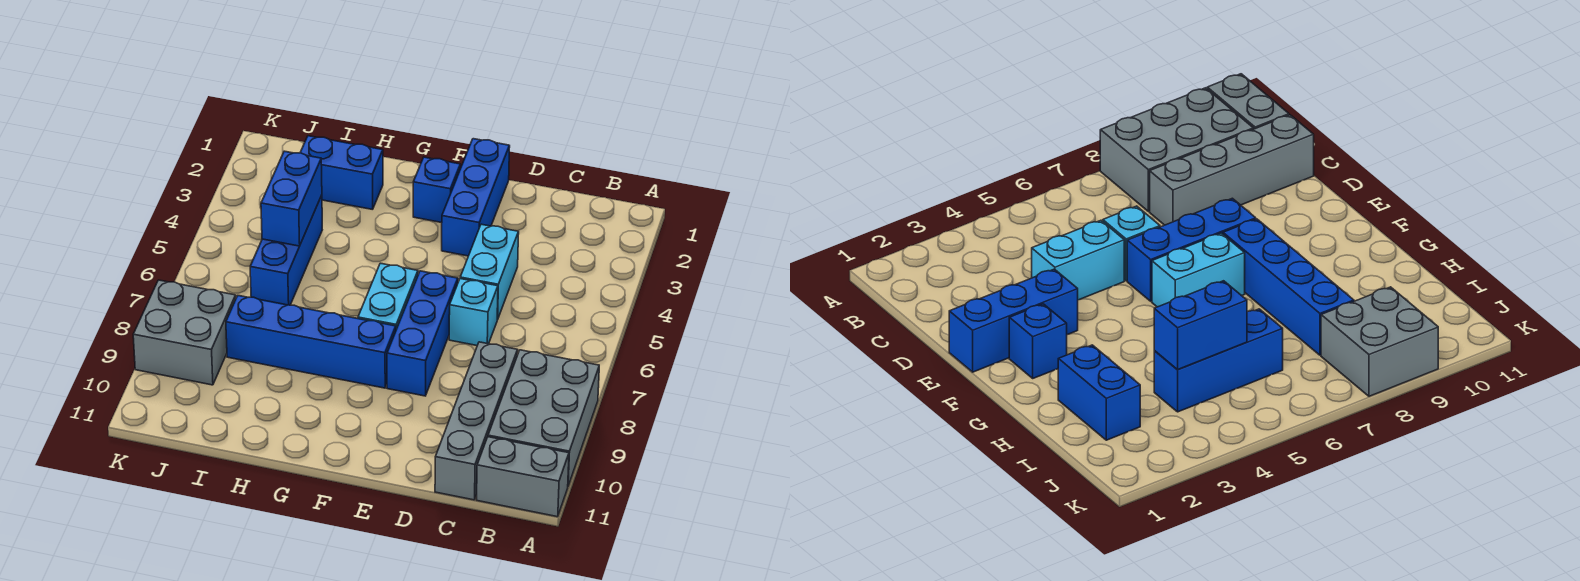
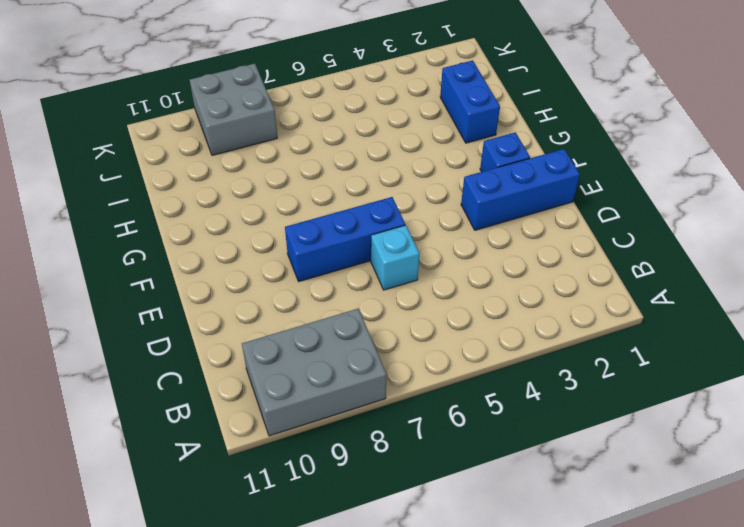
none -> grey 1x2 brick [477,437,569,517]
none -> grey 1x4 brick [435,342,518,500]
none -> cyan 1x2 brick [460,224,519,320]

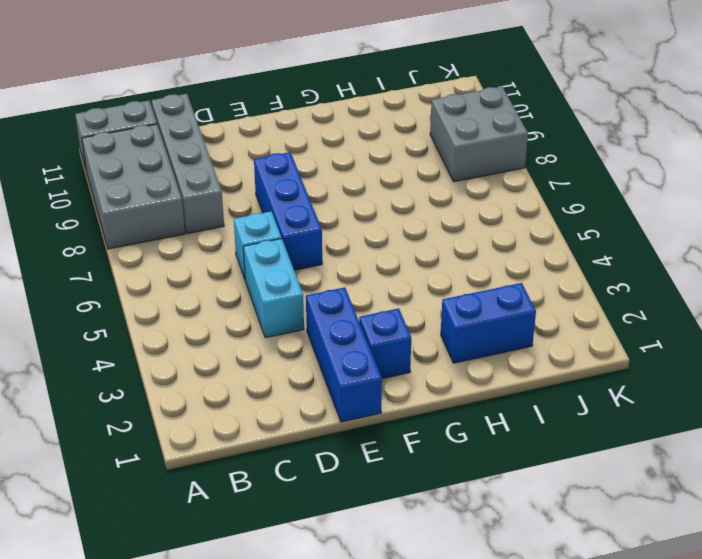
none -> cyan 1x2 brick [358,263,418,329]
none -> blue 1x4 brick [226,296,396,388]
none -> blue 1x3 brick [250,195,322,305]

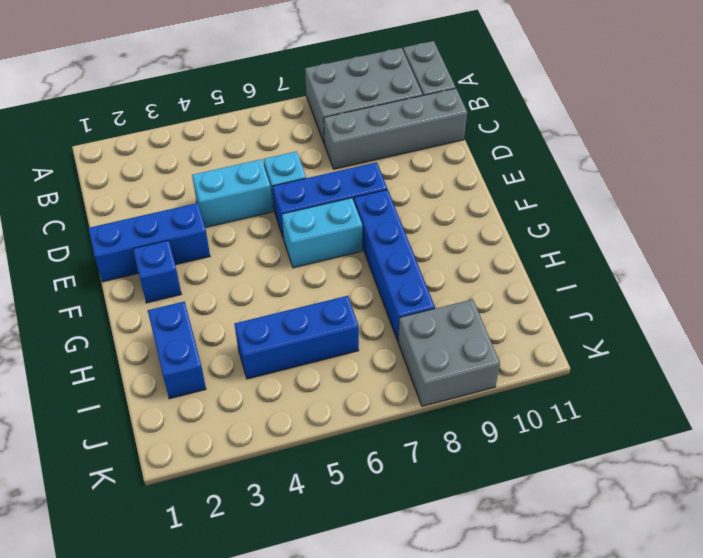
none -> blue 1x2 brick [261,151,322,246]

